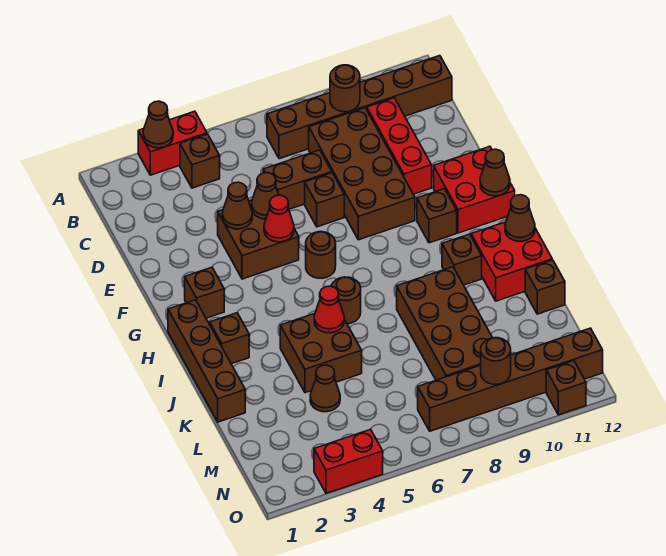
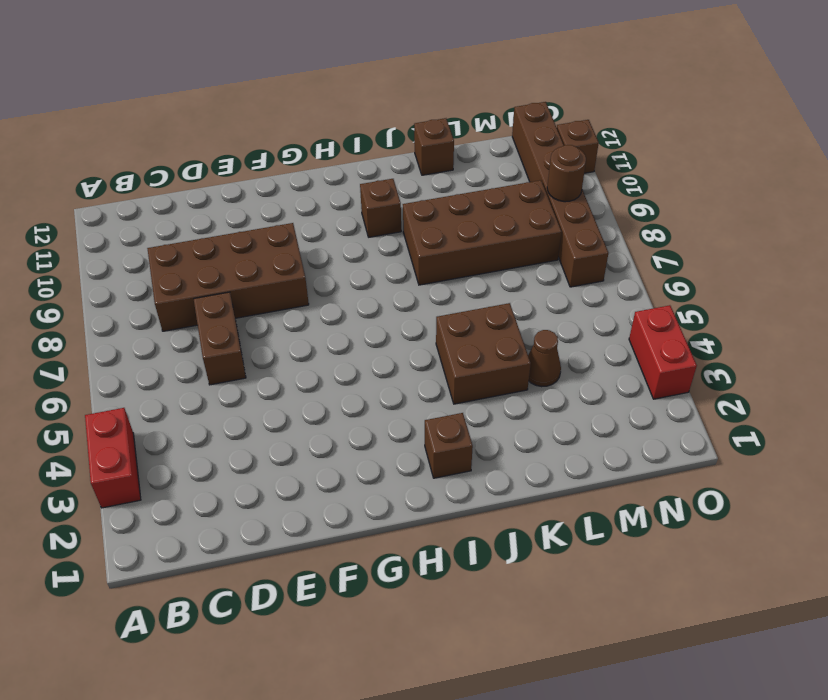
none -> brown 1x1 brick [180,134,220,188]
none -> brown 1x6 brick [267,56,452,159]
none -> red 1x3 brick [367,98,432,194]
none -> brown 2x2 brick [218,200,299,279]

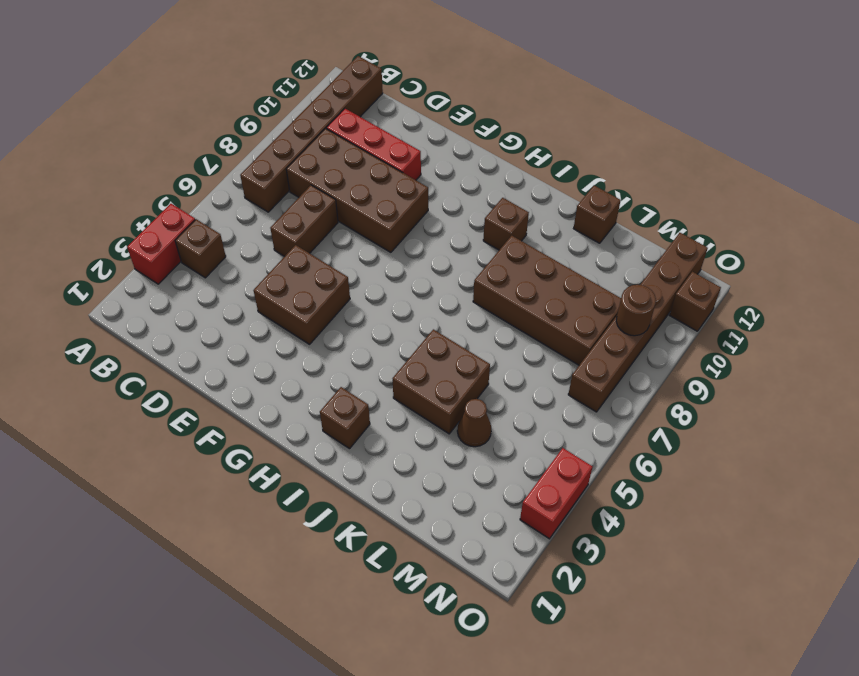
none -> brown 1x1 brick [305,173,344,227]
none -> red 2x2 brick [434,146,515,233]
none -> brown 1x1 brick [185,267,224,318]
none -> brown 1x1 round brick [306,232,336,278]

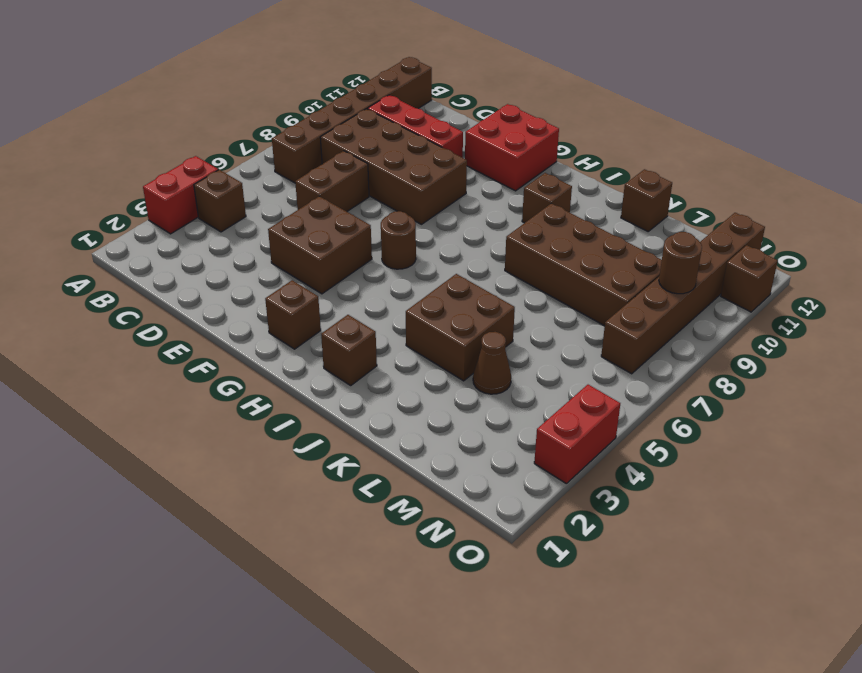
none -> brown 1x1 brick [305,173,344,227]
none -> brown 1x1 brick [417,189,457,243]
none -> brown 1x4 brick [168,300,245,422]
none -> brown 1x1 round brick [331,277,361,324]

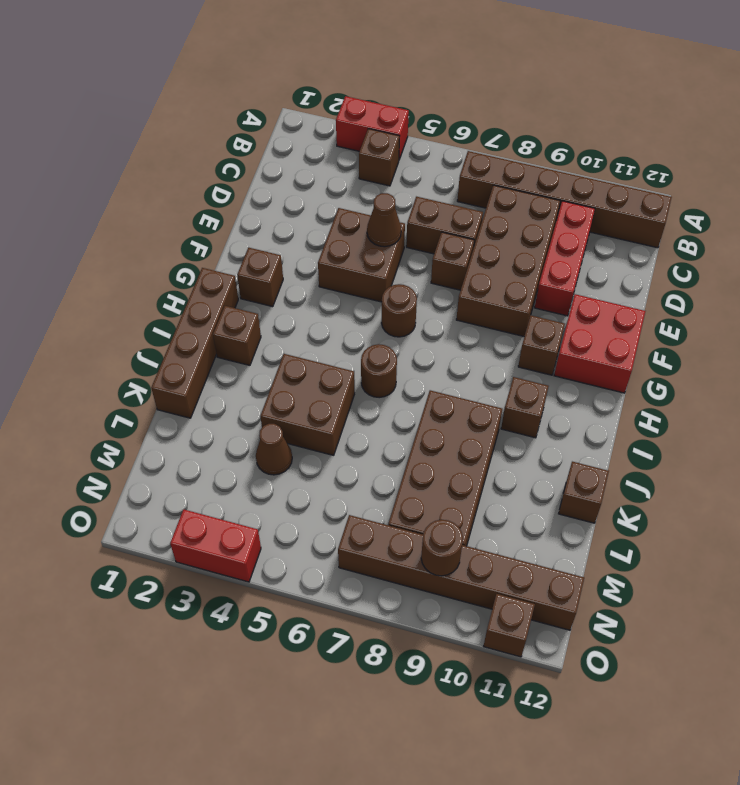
none -> red 2x2 brick [471,222,552,301]
none -> brown 1x1 cone [143,101,173,148]
none -> brown 1x1 round brick [330,65,360,112]
none -> brown 1x1 cone [222,182,252,229]

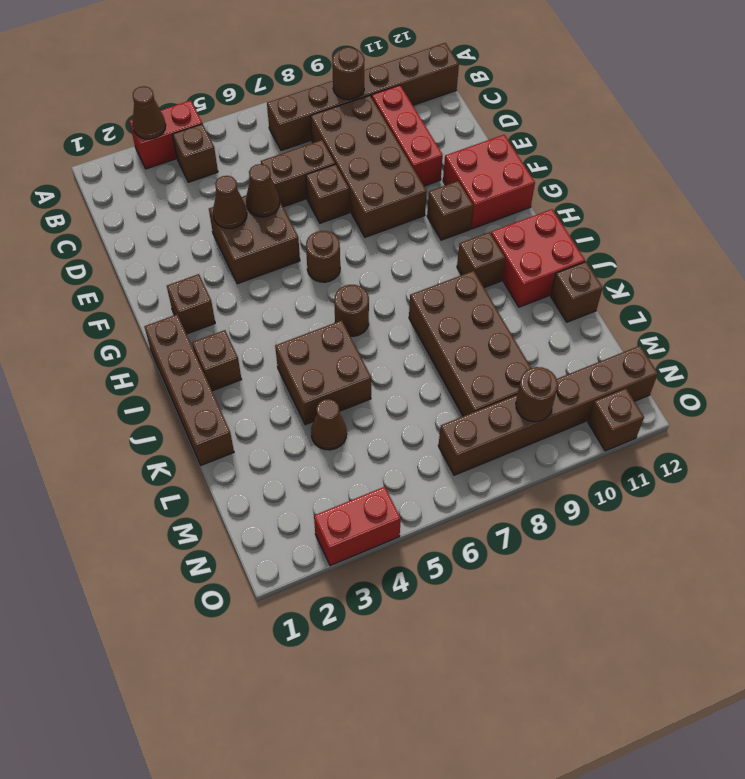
none -> red 1x1 cone [264,195,294,242]
none -> brown 1x1 cone [480,149,510,196]
none -> brown 1x1 cone [505,195,535,241]
none -> red 1x1 cone [314,286,344,333]

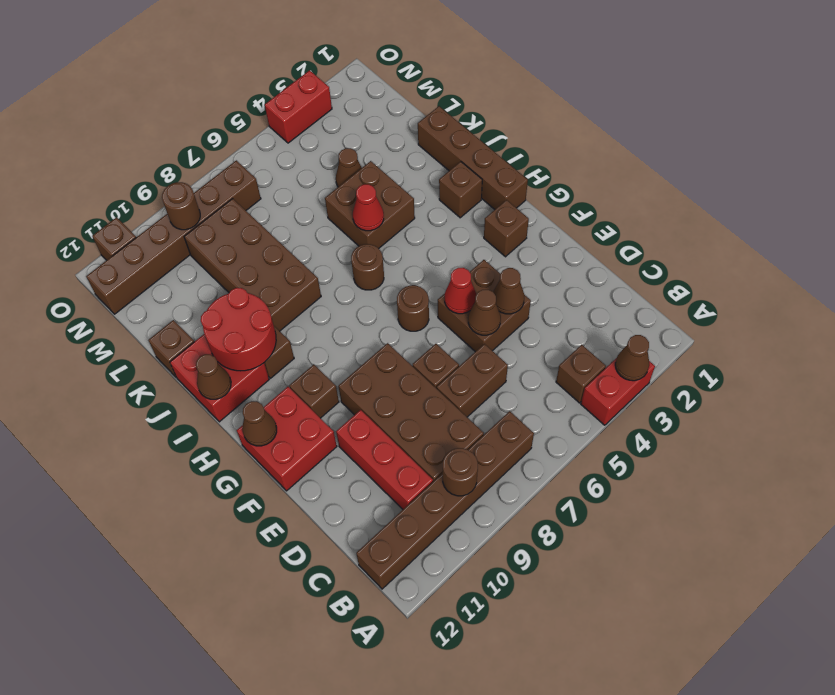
red 2x2 round brick [201,288,276,371] -> none

